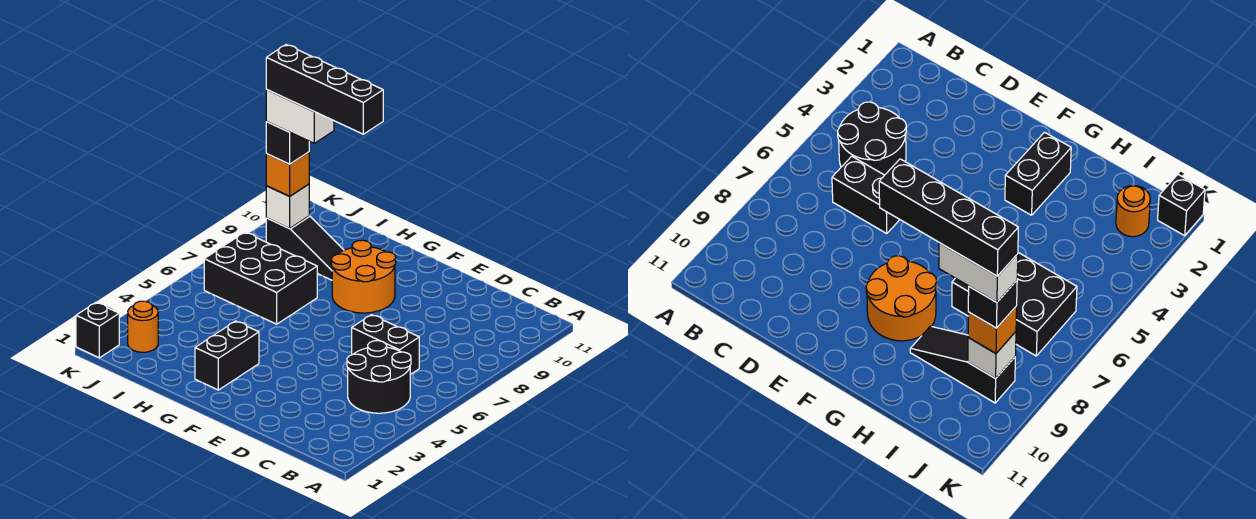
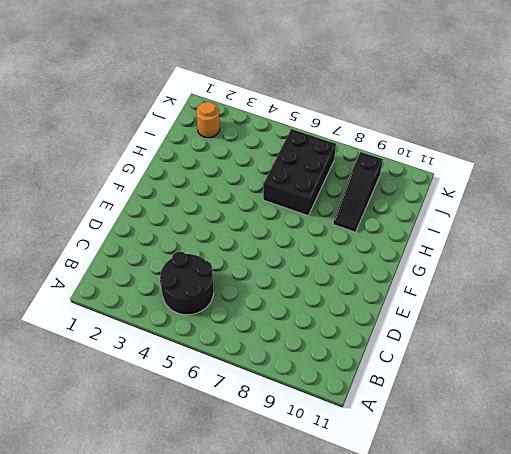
none -> black 1x2 brick [352,315,419,375]
none -> orange 2x2 round brick [331,240,396,313]
none -> black 1x2 brick [195,321,259,390]

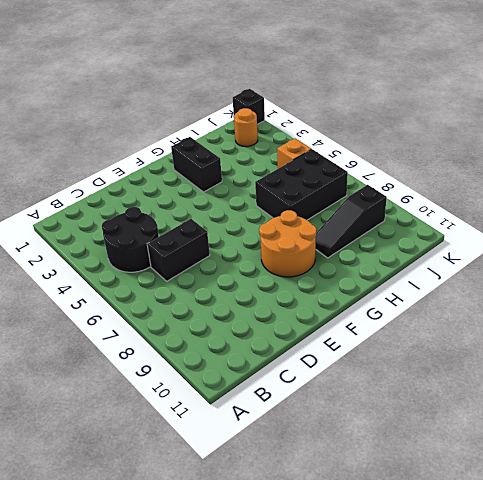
orange 1x1 brick [277,138,311,169] -> orange 1x1 brick moved to [266,152,309,196]
none -> white 1x1 brick [266,184,309,228]
none -> black 1x1 brick [266,122,309,164]
none -> white 1x2 brick [266,90,334,143]

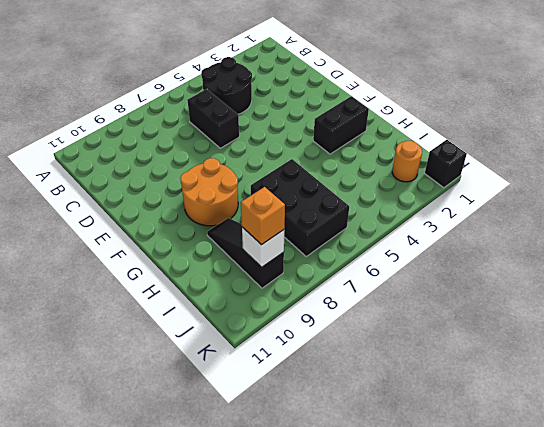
none -> black 1x1 brick [266,122,309,164]
none -> white 1x2 brick [266,90,334,143]
none -> black 1x4 brick [266,45,383,134]

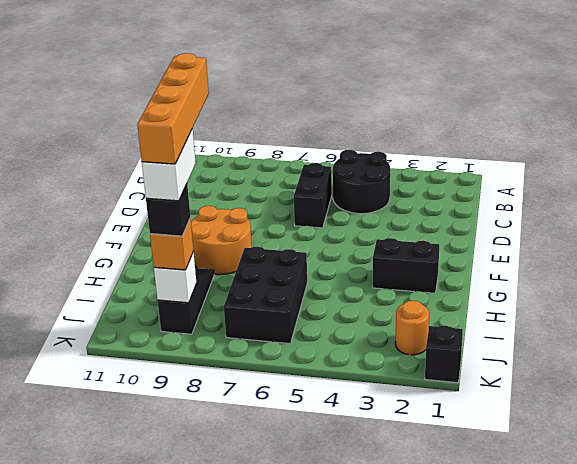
orange 1x4 brick [137,53,209,164] -> black 1x4 brick [266,45,383,134]

